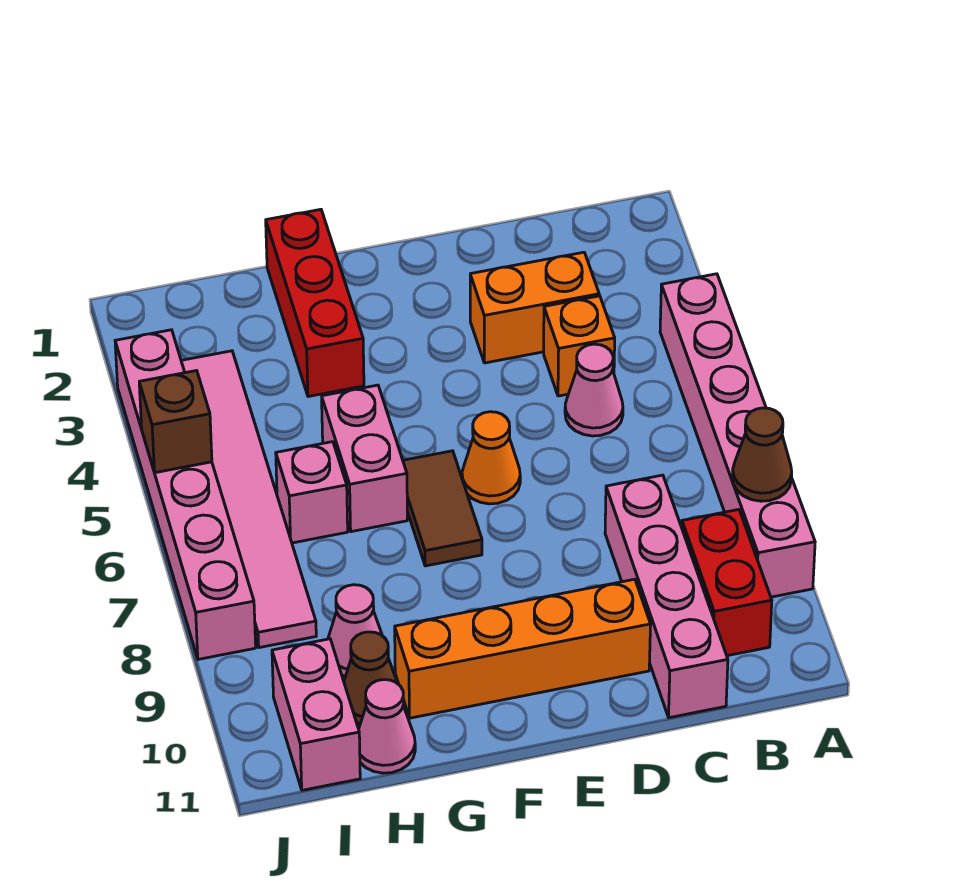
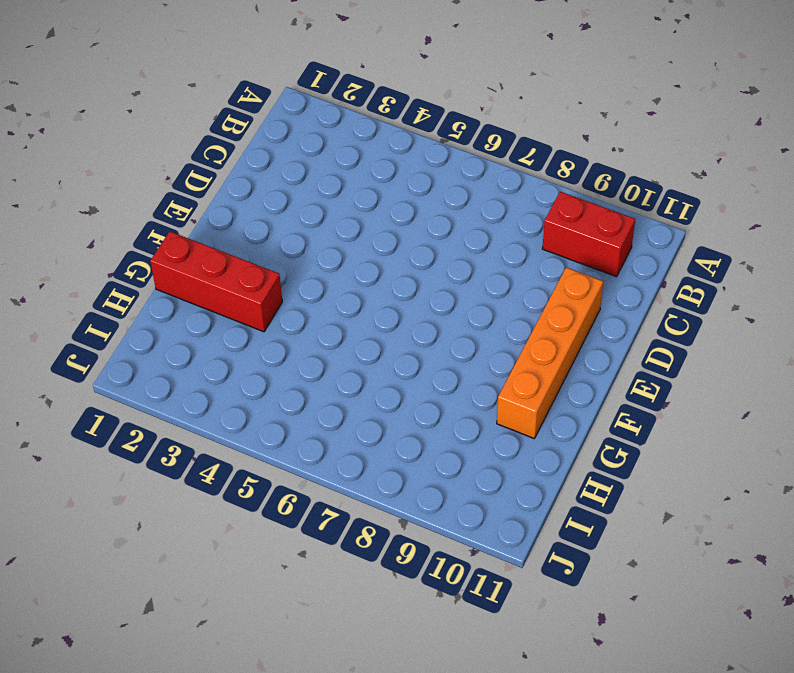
none -> pink 1x6 brick [660,274,815,597]
none -> orange 1x2 brick [470,252,599,363]
none -> orange 1x1 brick [544,296,615,396]

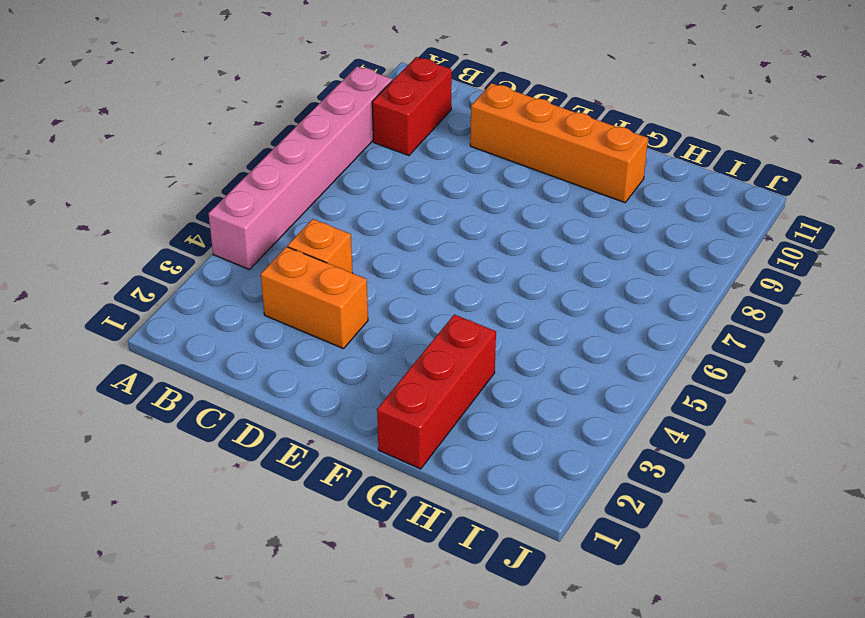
none -> pink 1x1 cone [565,344,623,436]
none -> pink 1x4 brick [605,475,728,718]
none -> orange 1x1 cone [462,412,520,504]

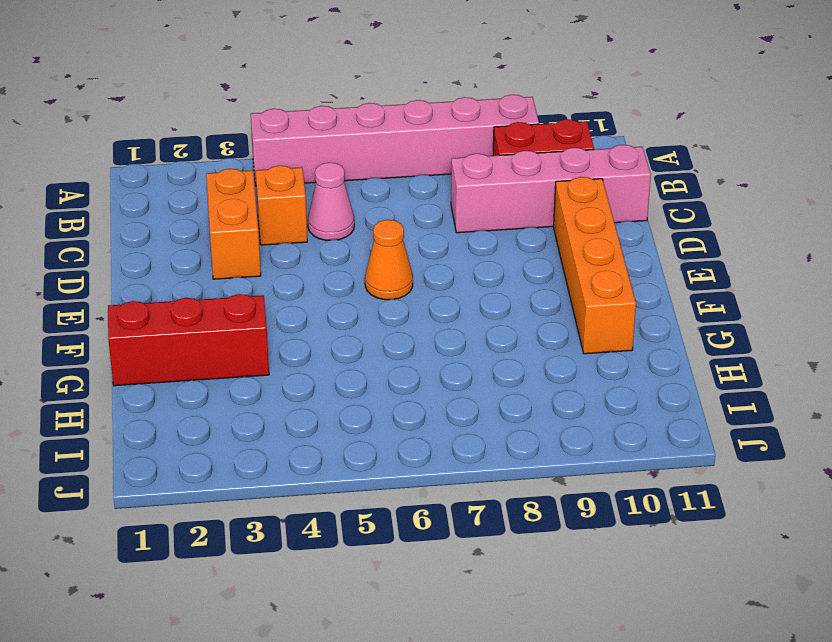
none -> brown 1x2 tile [403,451,482,566]
none -> pink 1x2 brick [322,385,407,532]
none -> pink 1x1 brick [276,442,348,543]

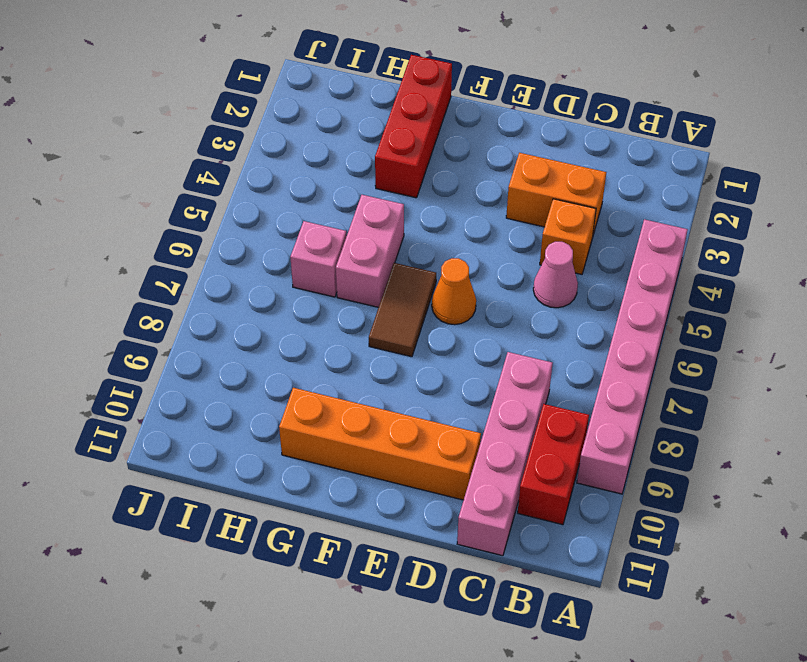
none -> pink 1x1 cone [328,585,382,676]
none -> brown 1x1 cone [344,632,397,724]
none -> pink 1x1 cone [359,680,415,773]

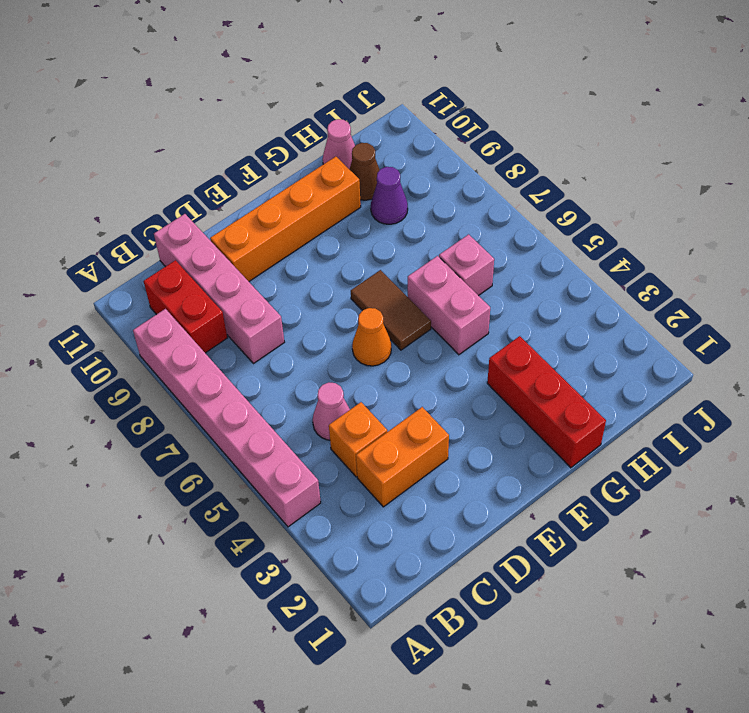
purple 1x1 cone [371,167,408,224] -> pink 1x1 cone [328,585,382,676]
none -> pink 1x6 tile [181,351,316,648]
none -> pink 1x2 brick [272,639,360,790]
none -> pink 1x6 brick [115,330,256,659]

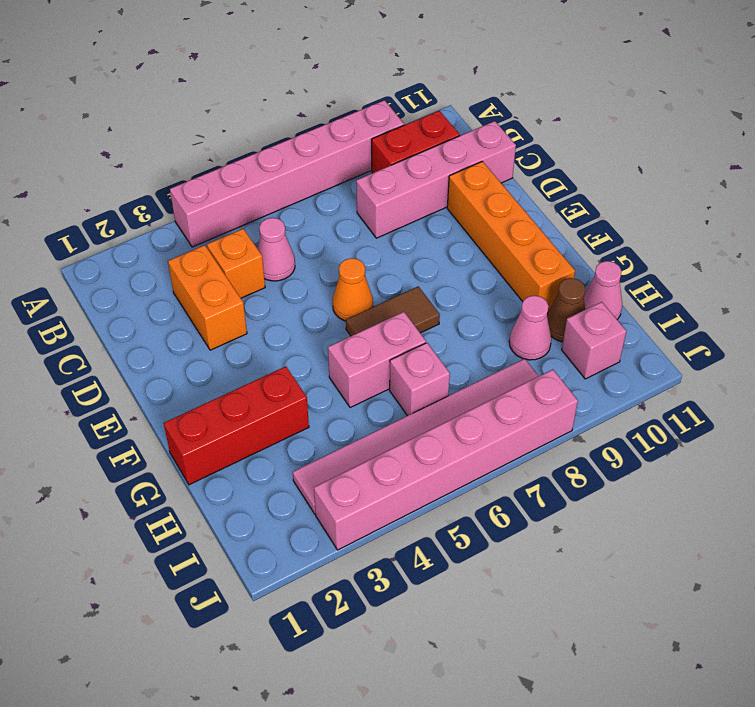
pink 1x1 brick [562,302,626,379] -> pink 1x2 brick [272,639,360,790]
none -> brown 1x1 cone [733,408,792,501]
none -> brown 1x1 brick [139,371,212,473]

